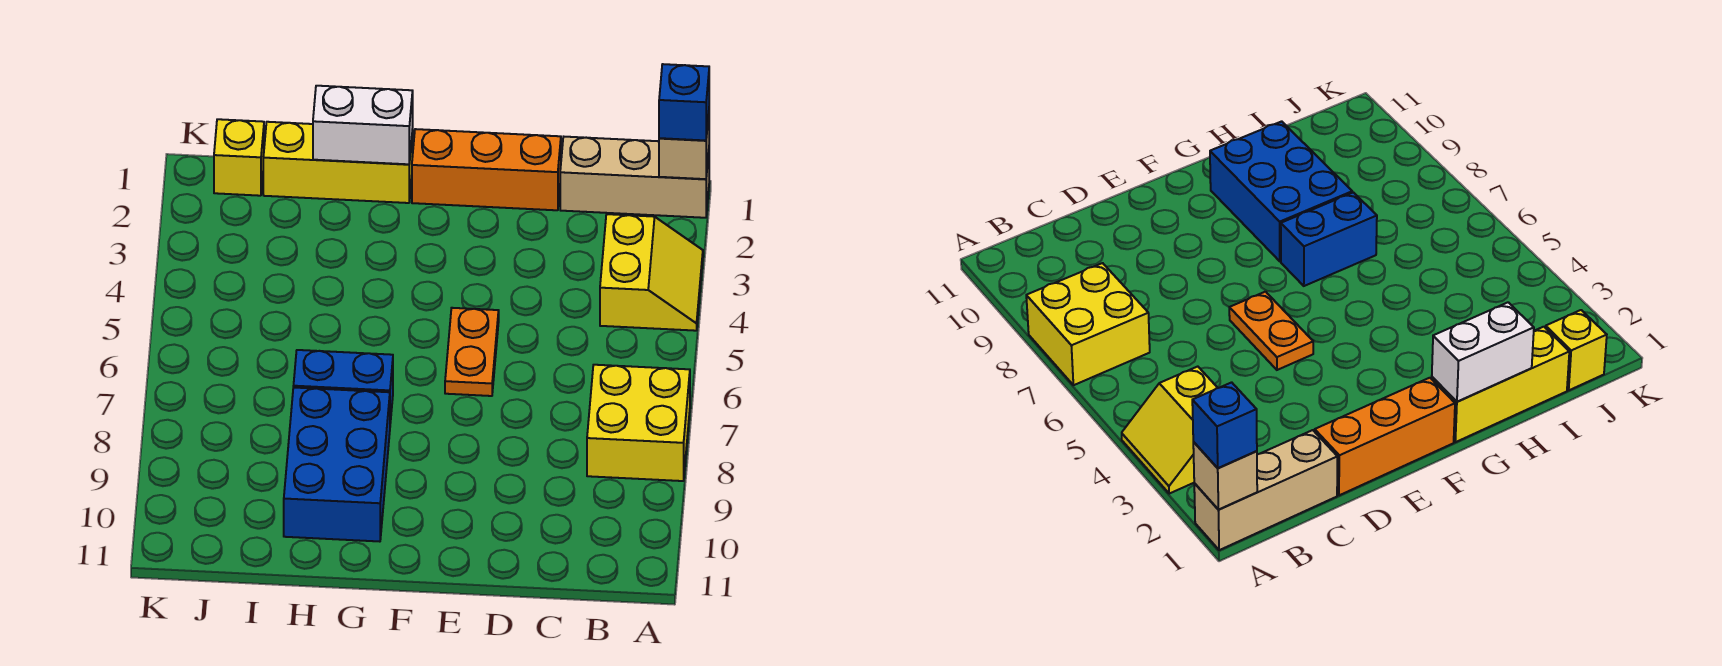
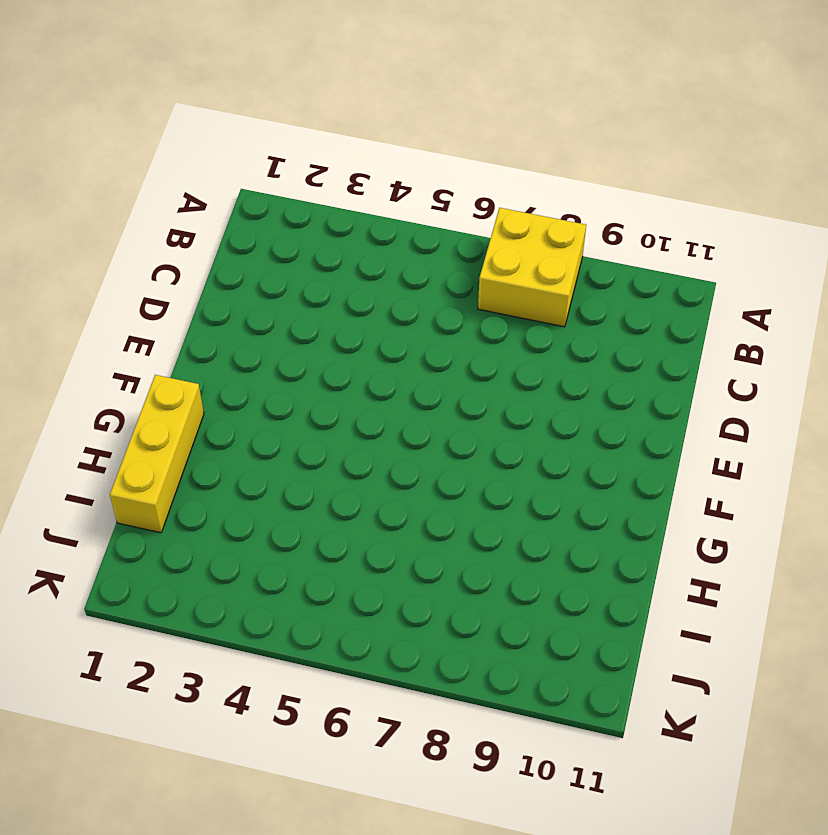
none -> tan 1x3 brick [560,137,709,218]
none -> yellow 2x2 slope [600,214,703,331]
none -> orange 1x3 brick [412,129,561,210]

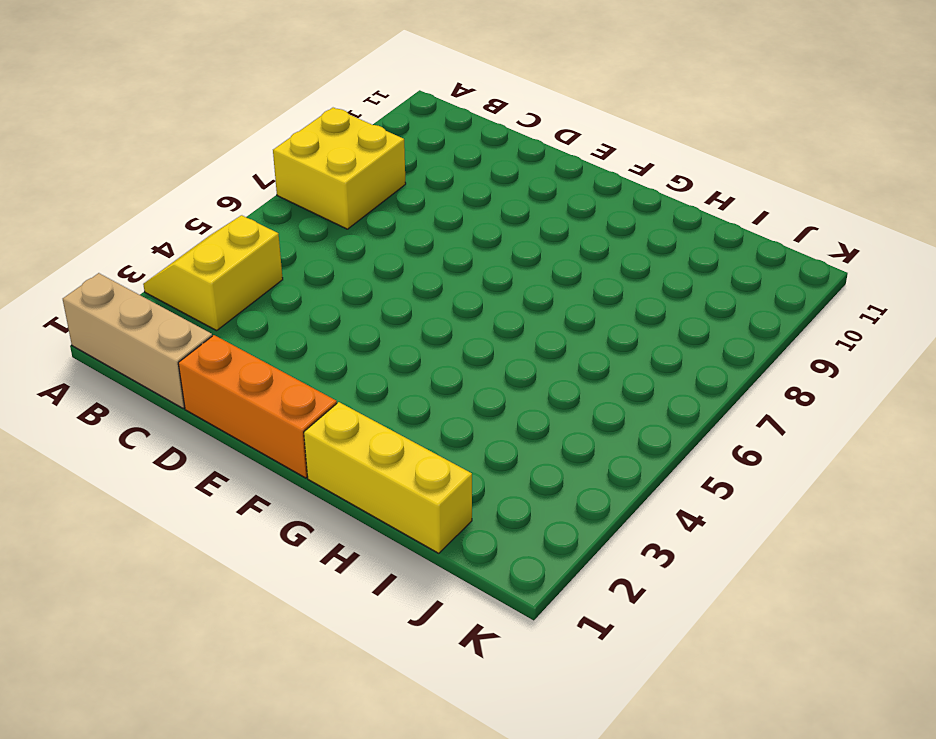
none -> orange 1x2 plate [445,308,499,396]
none -> blue 1x2 brick [293,350,393,423]
none -> blue 2x3 brick [284,387,390,542]

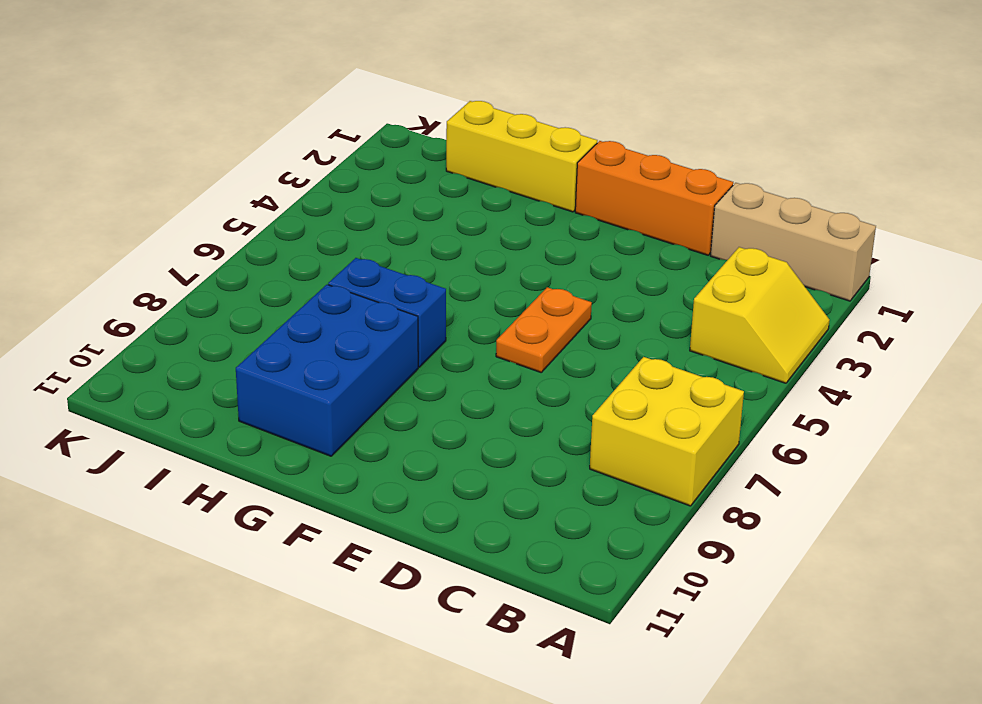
none -> yellow 1x1 brick [214,119,264,196]
none -> tan 1x1 brick [659,114,709,179]
none -> white 1x2 brick [313,86,413,164]

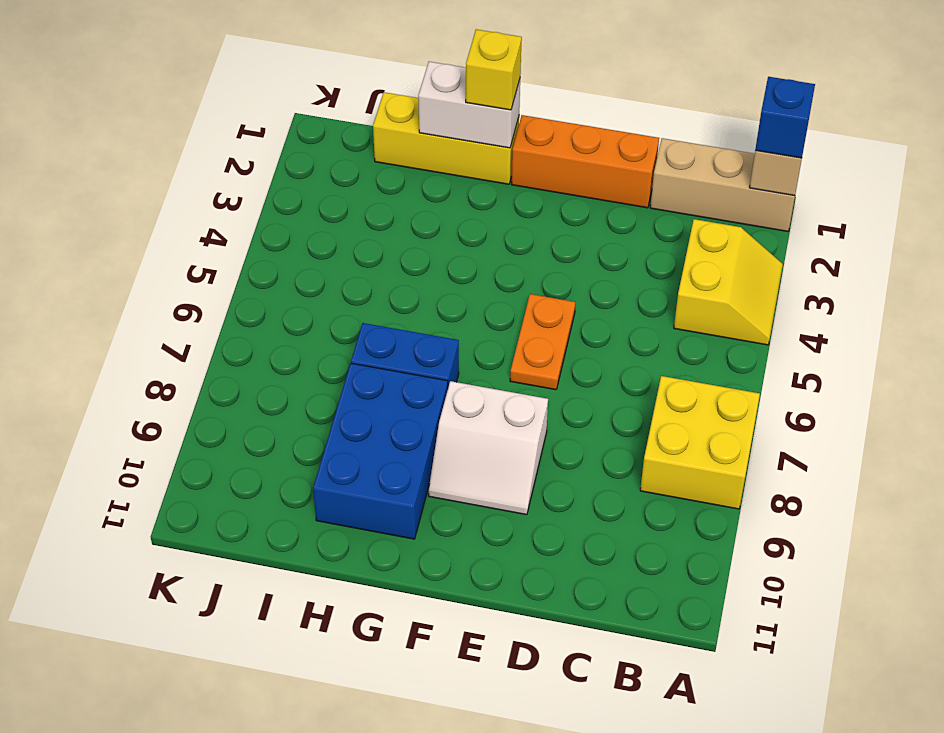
white 2x2 slope [429,381,548,515] -> none
yellow 1x1 brick [466,29,522,110] -> yellow 1x1 brick moved to [214,119,264,196]

